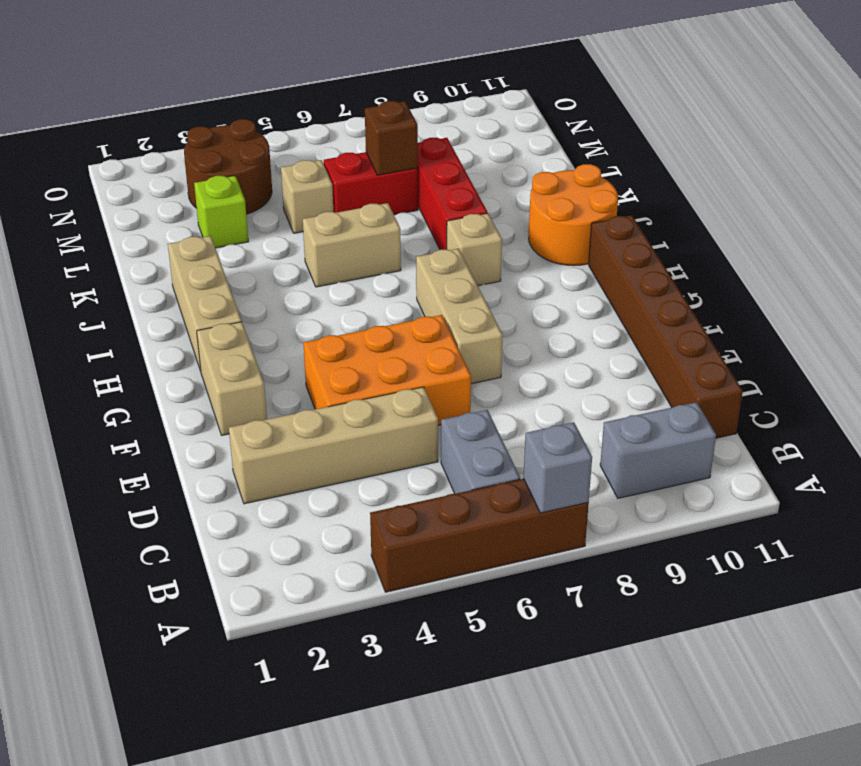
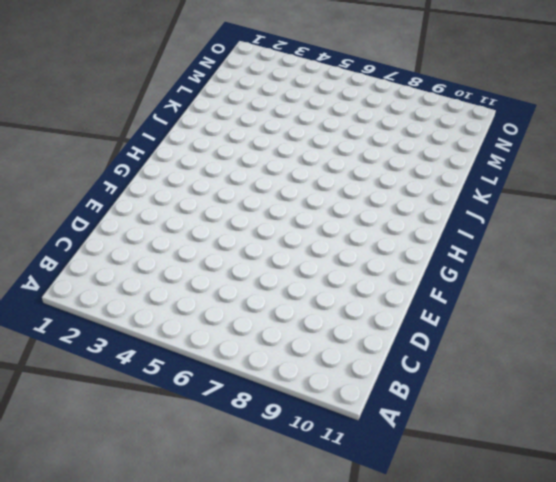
none -> brown 1x4 brick [370,479,589,592]
none -> grey 1x2 brick [441,410,520,494]
none -> grey 1x2 brick [600,402,716,498]

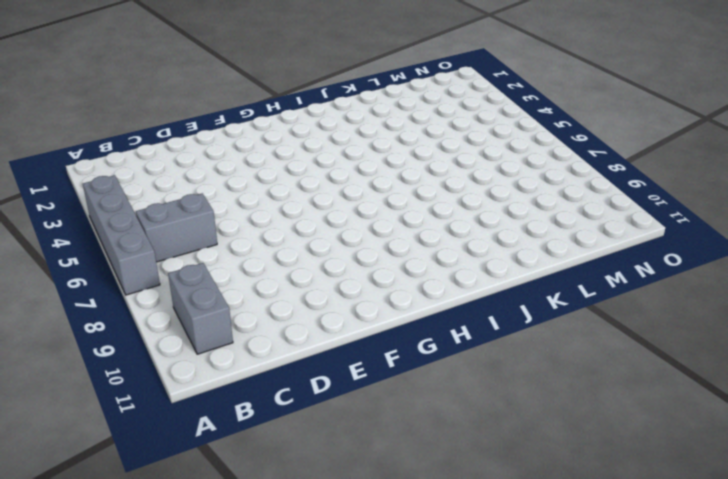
grey 1x4 brick [83,175,160,295] -> brown 1x4 brick [370,479,589,592]
none -> brown 1x6 brick [589,215,743,438]
none -> tan 1x4 brick [229,387,438,504]
none -> orange 2x3 brick [303,315,471,425]

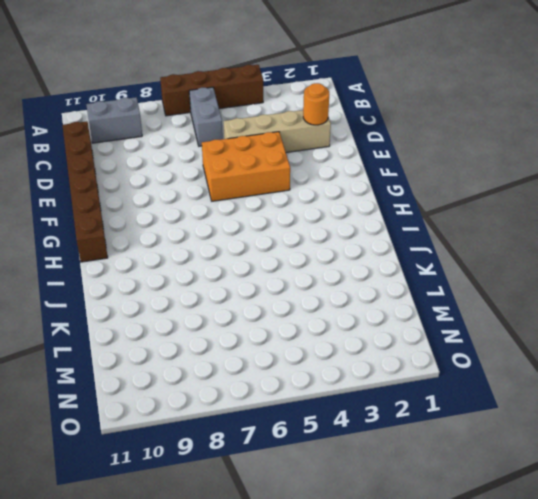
orange 1x1 round brick [303,83,329,125] -> none
none -> tan 1x2 brick [197,322,267,435]
none -> tan 1x3 brick [416,249,503,384]
none -> tan 1x3 brick [168,236,242,371]

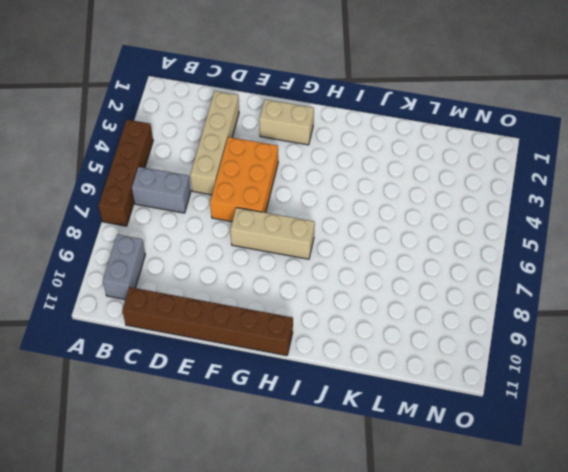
none -> tan 1x3 brick [168,236,242,371]
none -> tan 1x1 brick [447,213,502,286]
none -> orange 2x2 round brick [529,164,618,266]

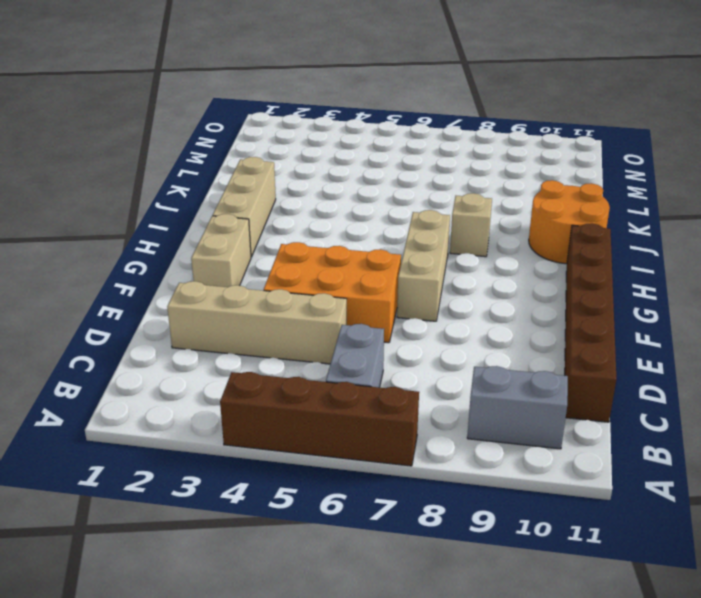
none -> tan 1x2 brick [303,203,401,287]
none -> red 1x3 brick [418,138,487,250]
none -> lime 1x1 brick [194,176,248,248]

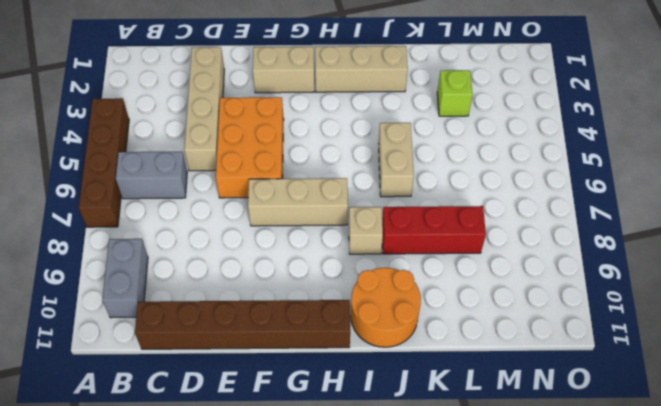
none -> tan 1x1 brick [281,160,333,233]
none -> red 1x2 brick [324,152,418,215]
none -> brown 2x2 round brick [184,119,272,214]

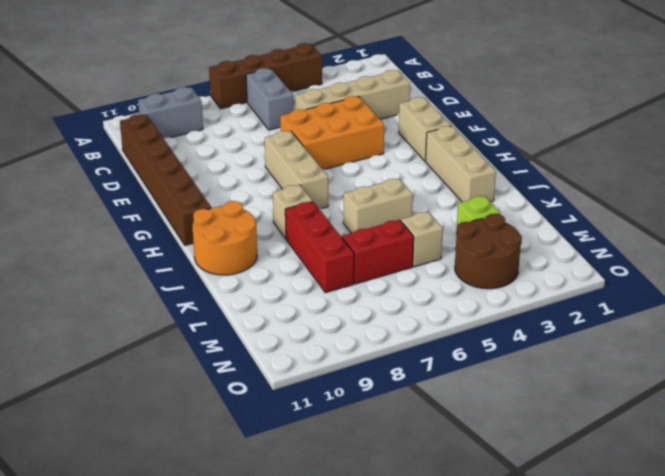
none -> grey 1x1 brick [523,422,592,513]
none -> brown 1x1 brick [365,101,418,175]

